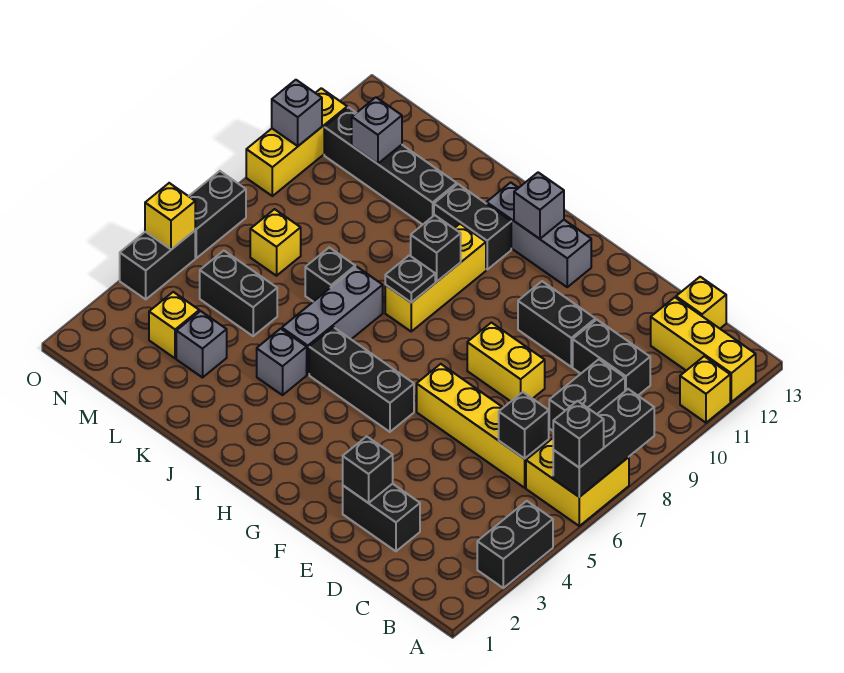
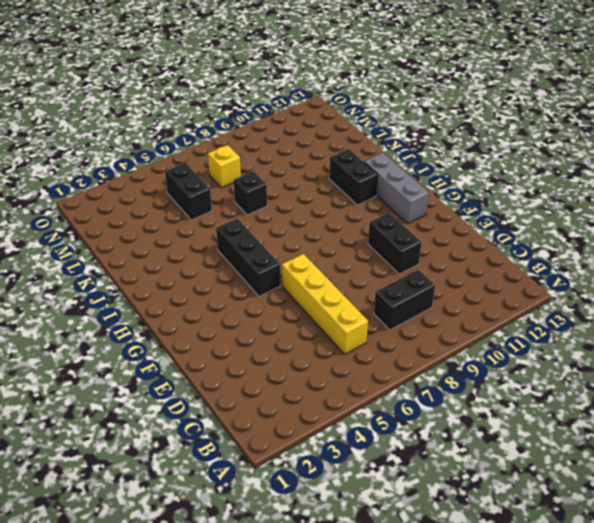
none -> black 1x2 brick [477,501,553,588]
none -> yellow 2x2 brick [526,438,629,526]
none -> yellow 1x1 brick [680,356,730,423]
none -> yellow 1x3 brick [651,297,756,402]

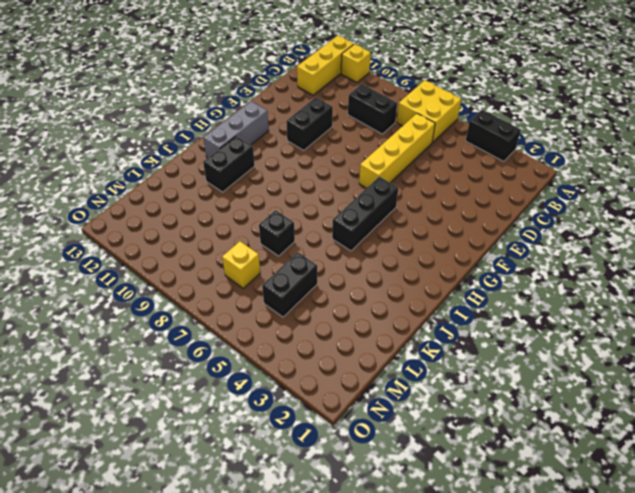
none -> black 1x2 brick [573,320,650,395]
none -> yellow 1x1 brick [676,277,726,328]
none -> black 1x2 brick [343,484,420,551]
none -> yellow 1x2 brick [467,323,545,401]

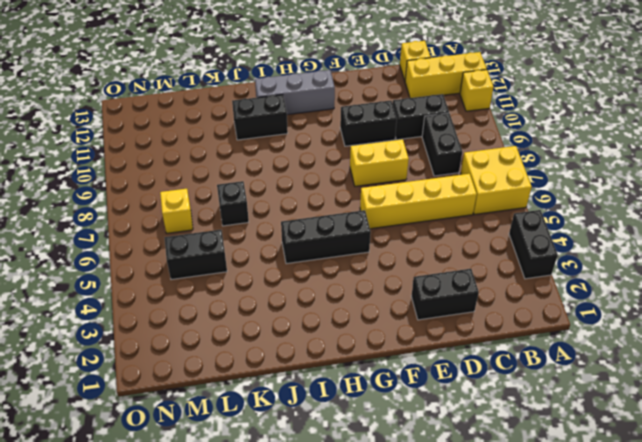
none -> yellow 1x3 brick [385,224,486,331]
none -> grey 1x1 brick [257,329,307,395]
none -> grey 1x3 brick [282,267,383,374]
none -> black 1x4 brick [324,107,457,225]

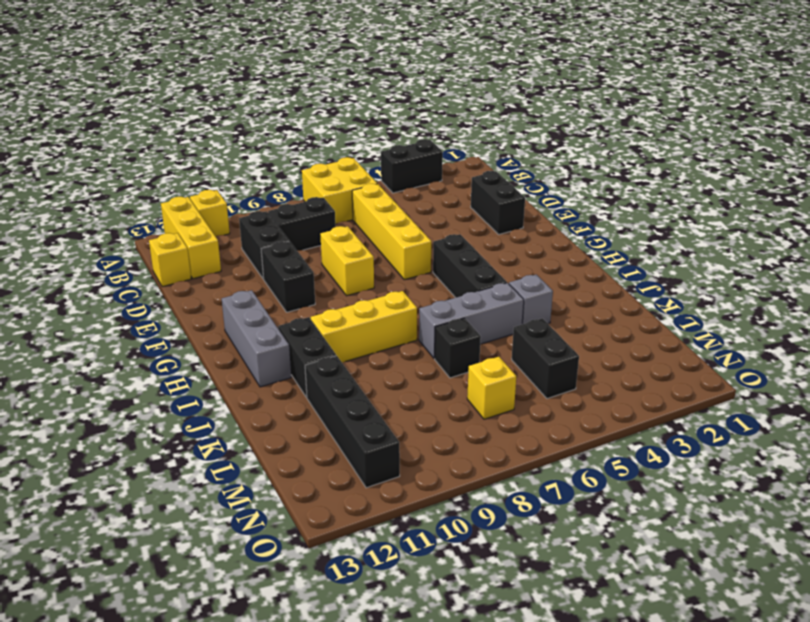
none -> grey 1x1 brick [176,311,227,378]
none -> yellow 1x1 brick [149,292,199,358]
none -> black 1x2 brick [120,231,195,299]
none -> black 1x2 brick [189,171,246,258]

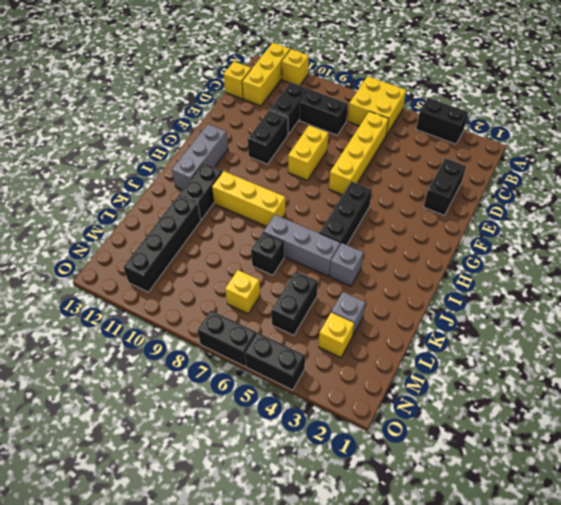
none -> yellow 1x3 brick [246,88,347,196]
none -> black 1x3 brick [553,389,654,497]
none -> black 1x1 brick [499,392,549,459]
none -> black 1x1 brick [343,436,393,503]

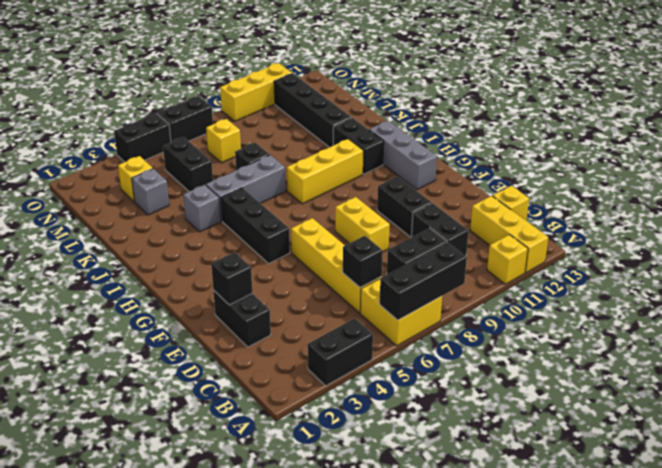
none -> grey 1x1 brick [514,172,564,239]
none -> black 1x1 plate [385,255,435,302]
none -> black 1x1 brick [411,215,461,282]
none -> grey 1x1 brick [352,97,402,164]

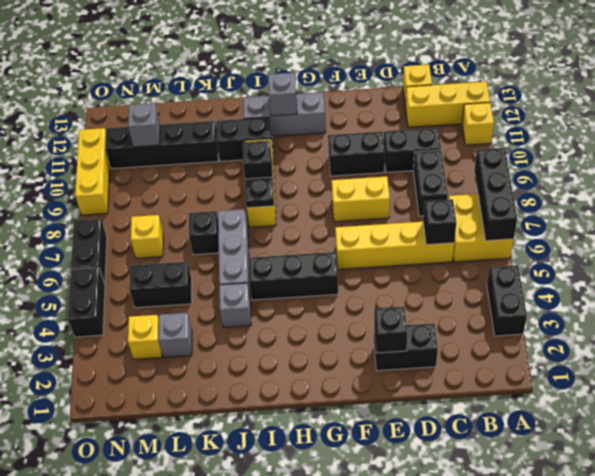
none -> yellow 1x1 brick [145,183,195,249]
none -> grey 1x1 brick [272,80,322,146]
none -> black 1x1 brick [553,401,604,468]

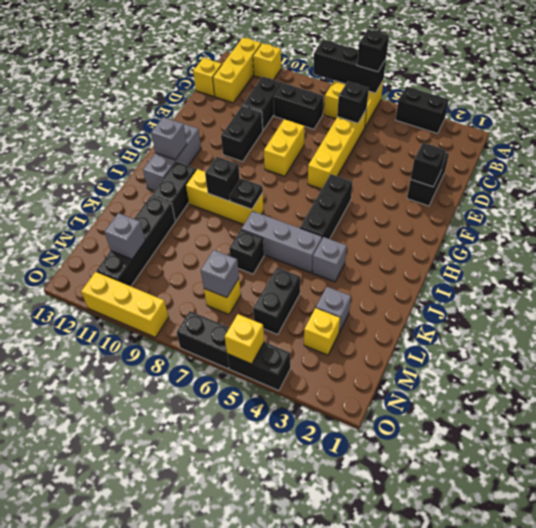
grey 1x1 brick [201,250,239,298] -> grey 1x1 brick moved to [272,80,322,146]

